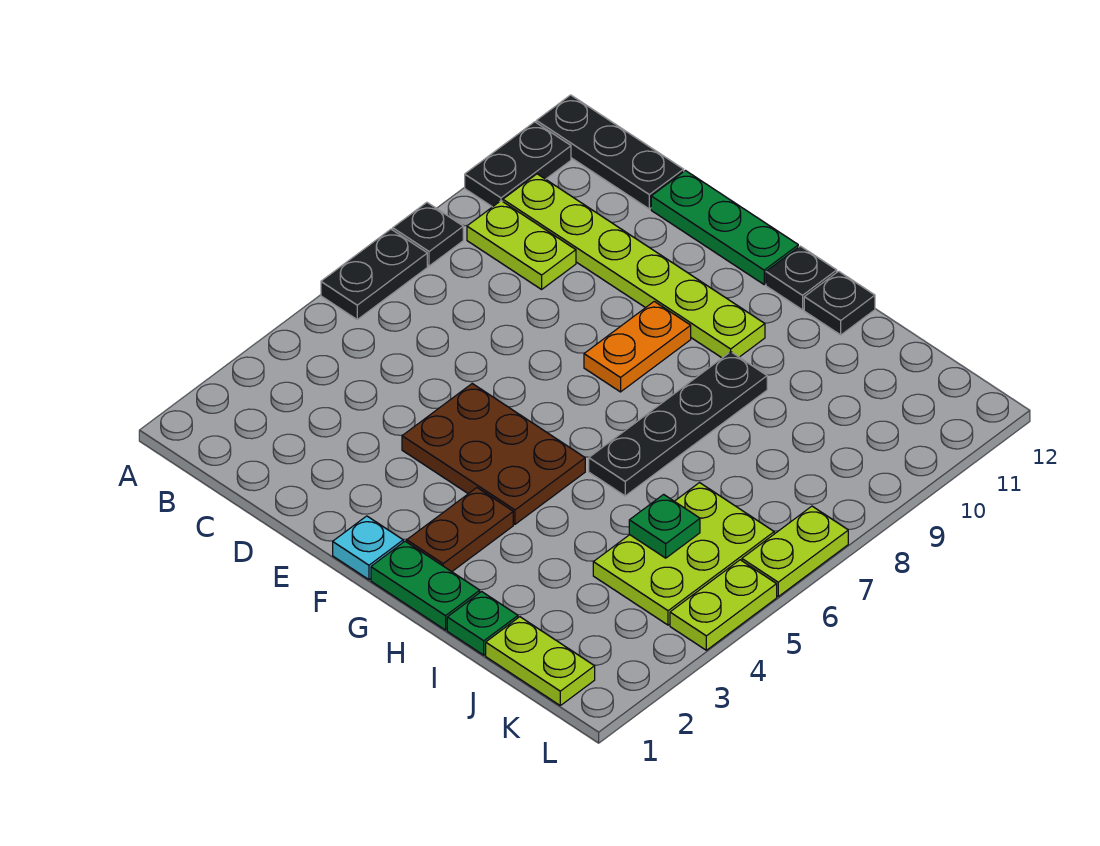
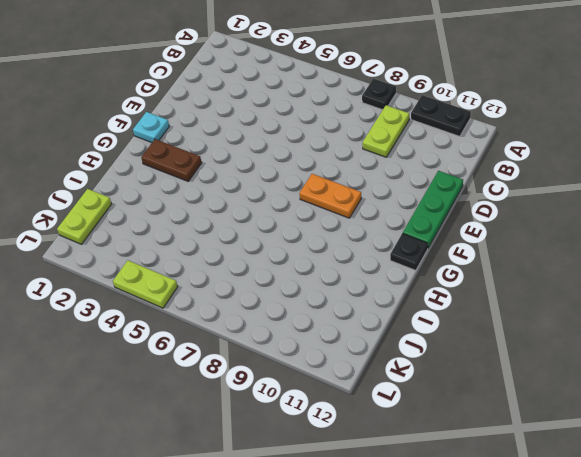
none -> black 1x2 plate [321,229,427,319]
none -> black 1x3 plate [536,95,684,209]
none -> lime 1x6 plate [503,174,765,358]

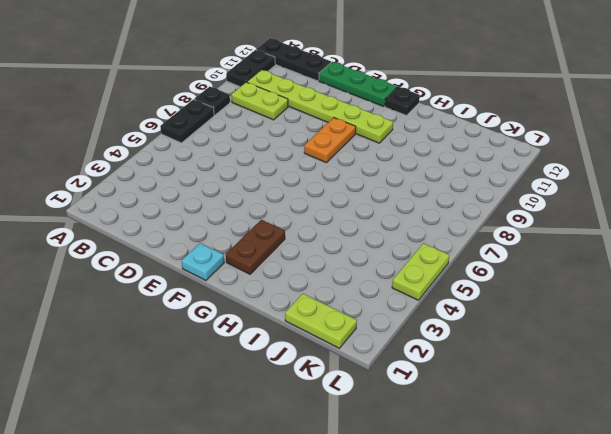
none -> brown 2x3 plate [402,384,585,524]
none -> green 1x2 plate [371,541,480,630]
none -> black 1x4 plate [589,352,767,496]

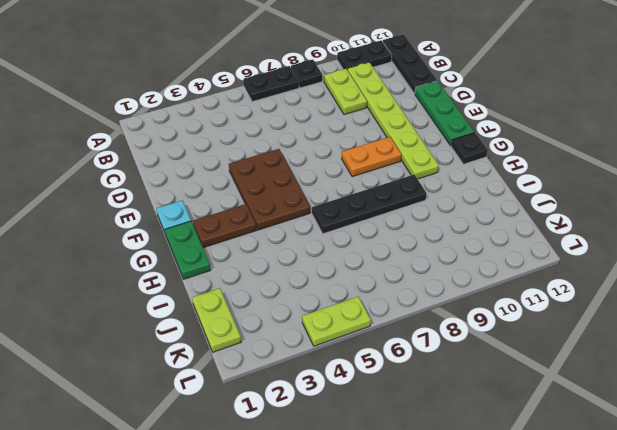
none -> black 1x1 plate [804,271,875,335]
none -> green 1x1 plate [447,592,518,655]
none -> lime 2x3 plate [593,483,774,625]

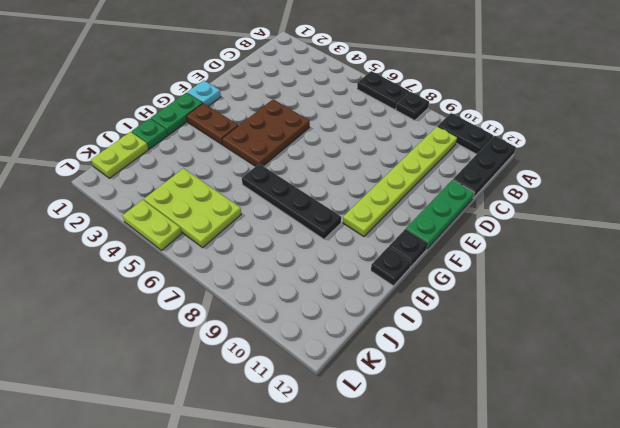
none -> lime 1x2 plate [467,201,576,289]
none -> orange 1x2 plate [584,301,691,392]
none -> lime 1x2 plate [742,506,848,596]

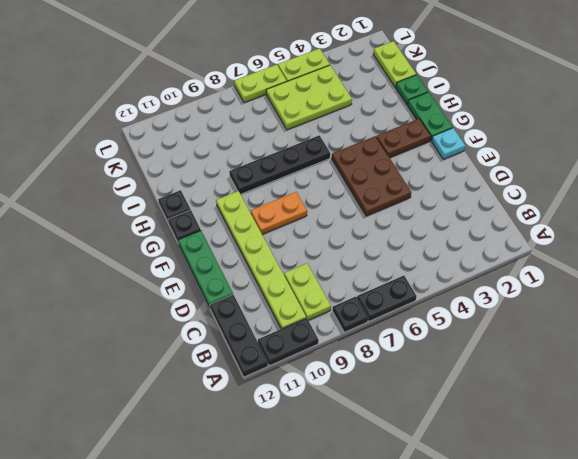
none -> green 1x1 plate [629,494,700,558]

